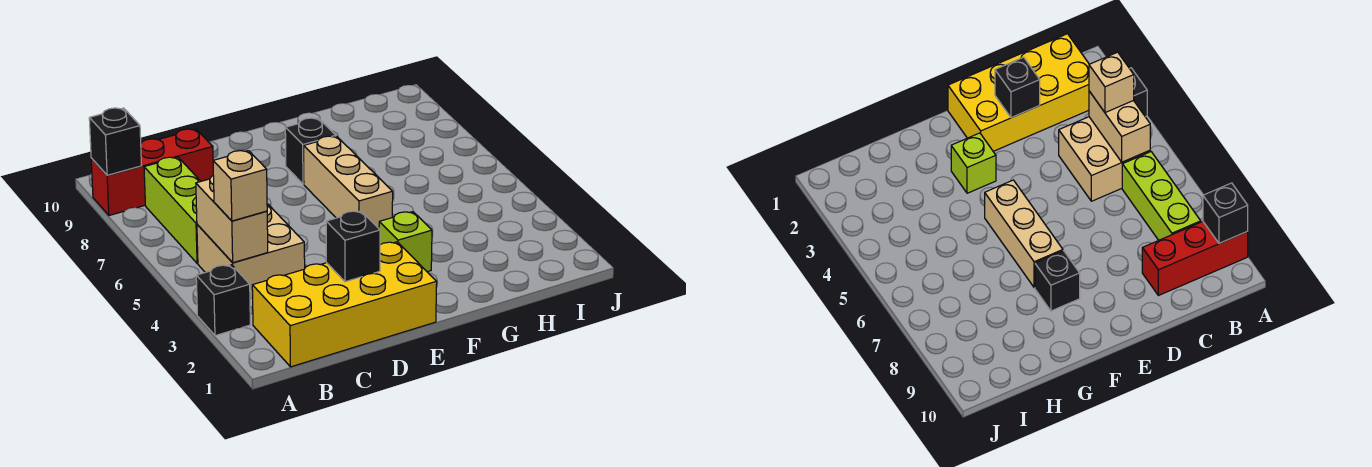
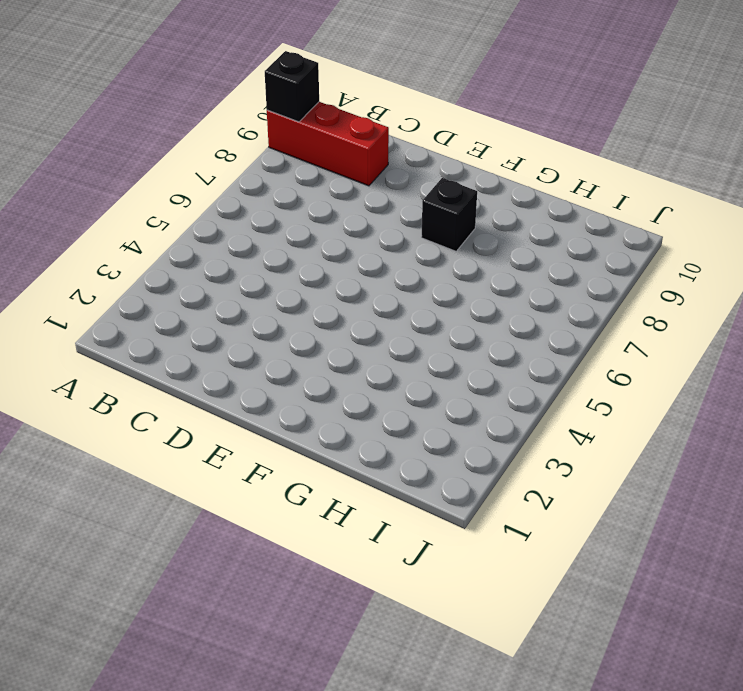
none -> black 1x1 brick [196,265,250,336]
none -> yellow 2x4 brick [252,242,437,367]
none -> tan 2x2 brick [197,204,305,299]

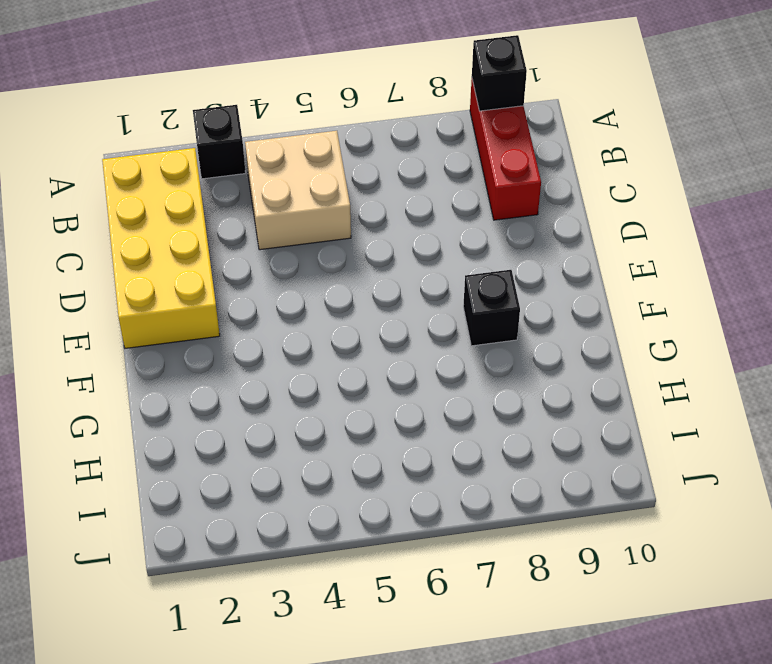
none -> lime 1x3 brick [144,157,201,263]
none -> lime 1x1 brick [379,212,432,272]
none -> tan 1x3 brick [304,136,393,228]

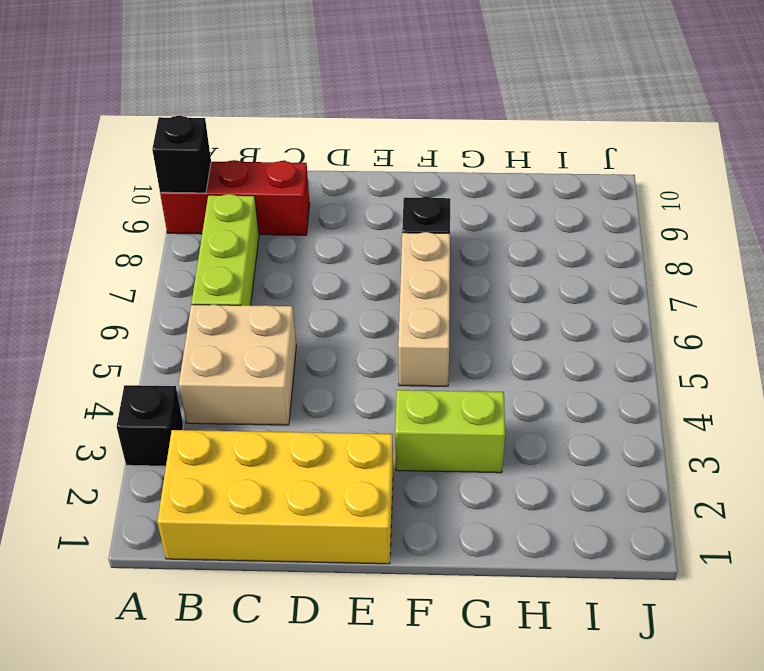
lime 1x2 brick [395,390,505,473] -> lime 1x1 brick [379,212,432,272]
none -> tan 1x2 brick [196,176,268,263]
none -> black 1x1 brick [326,211,380,282]
none -> tan 1x1 brick [213,151,267,221]

